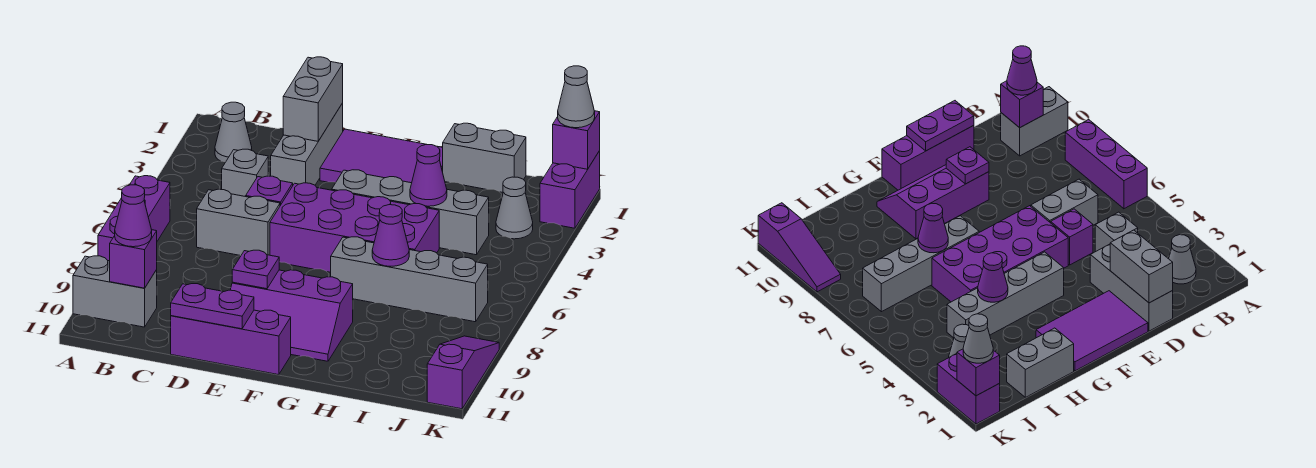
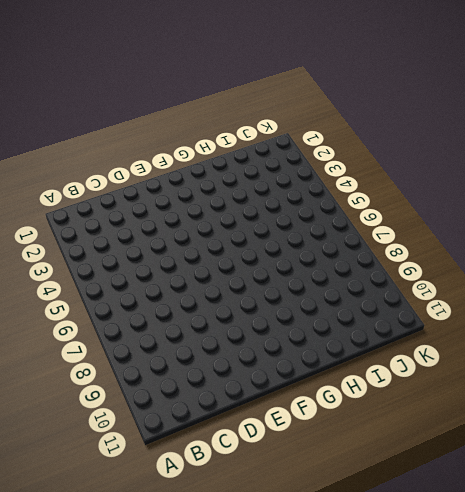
none -> purple 1x3 brick [98,176,170,261]
none -> grey 1x2 brick [73,256,157,327]
none -> grey 1x1 cone [215,102,252,162]

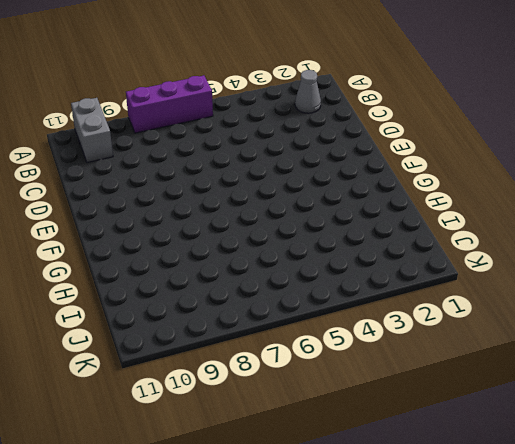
none -> grey 1x1 brick [222,149,268,197]
none -> grey 1x2 brick [197,189,280,256]
none -> grey 1x3 brick [271,103,343,185]

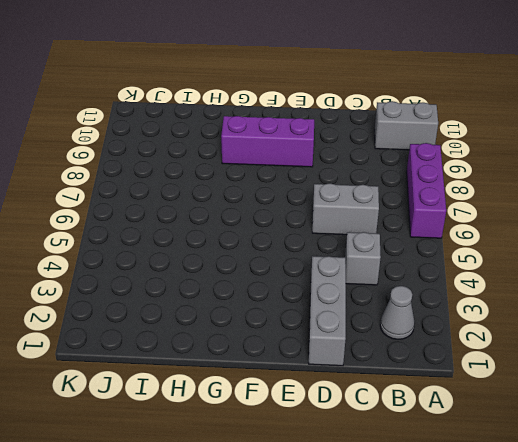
none -> purple 1x1 brick [246,176,293,206]
none -> purple 1x3 brick [171,310,291,375]
none -> purple 2x3 tile [320,129,443,183]

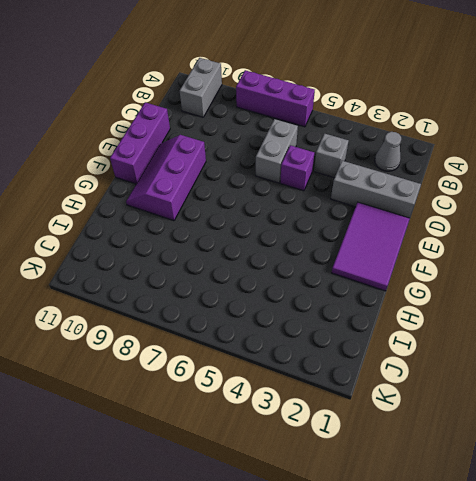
none -> purple 2x4 brick [270,183,439,272]
none -> grey 1x4 brick [332,170,489,255]
none -> grey 1x4 brick [331,237,488,322]

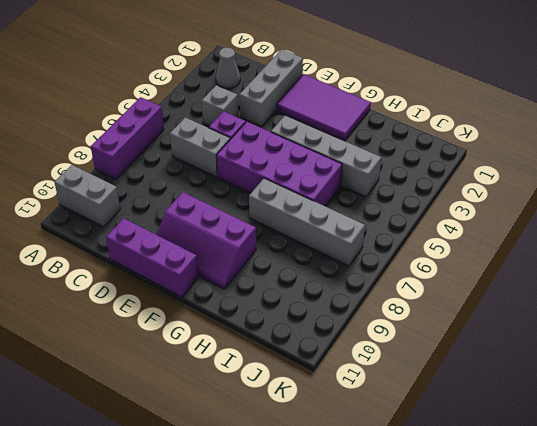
none -> grey 1x2 brick [443,123,526,192]
none -> grey 1x1 cone [496,177,533,239]
none -> purple 1x2 brick [540,151,600,228]

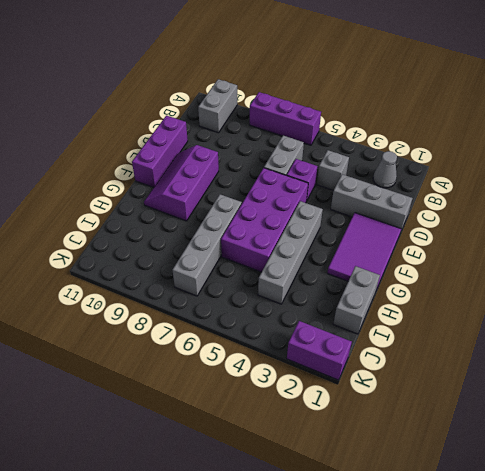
none -> grey 1x1 cone [496,177,533,239]
none -> purple 1x3 slope [427,336,499,409]
none -> purple 1x1 brick [110,230,157,288]

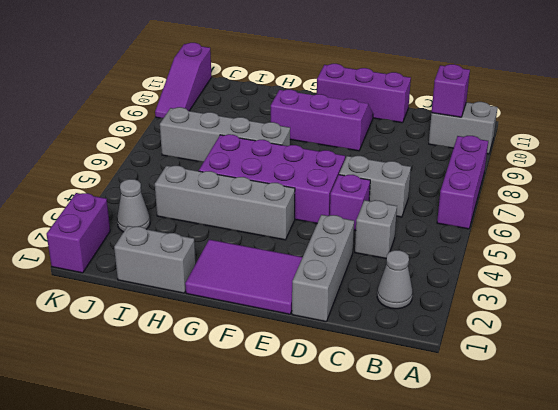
none -> grey 1x2 brick [283,57,343,141]
none -> purple 1x2 plate [171,284,254,329]
none -> purple 1x1 plate [232,250,279,289]

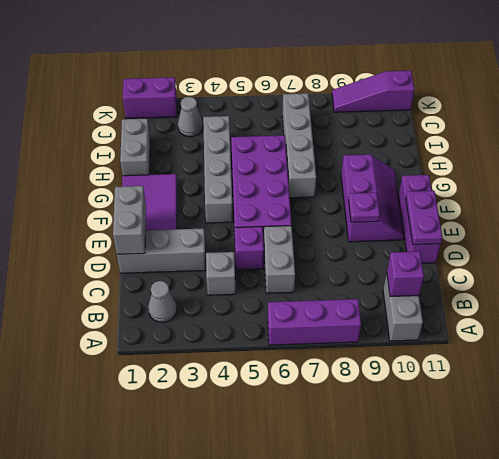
grey 1x2 brick [113,186,146,254] -> grey 1x2 brick turned to [283,57,343,141]
none -> purple 1x1 cone [410,145,447,206]
none -> purple 1x1 cone [372,204,409,266]
none -> purple 1x1 brick [553,111,600,169]

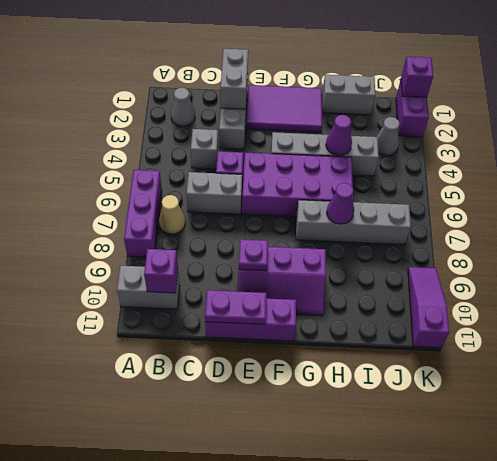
tan 1x1 cone [159,195,185,234] -> none
none -> purple 1x1 cone [115,185,152,247]
none -> grey 1x1 cone [558,66,595,128]

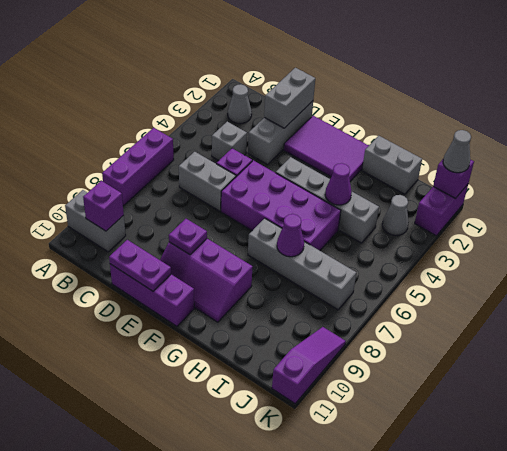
none -> purple 1x1 cone [115,185,152,247]

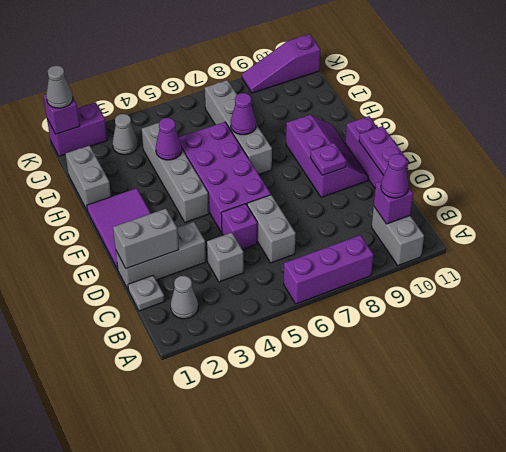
grey 1x1 plate [128,276,165,311] -> none

